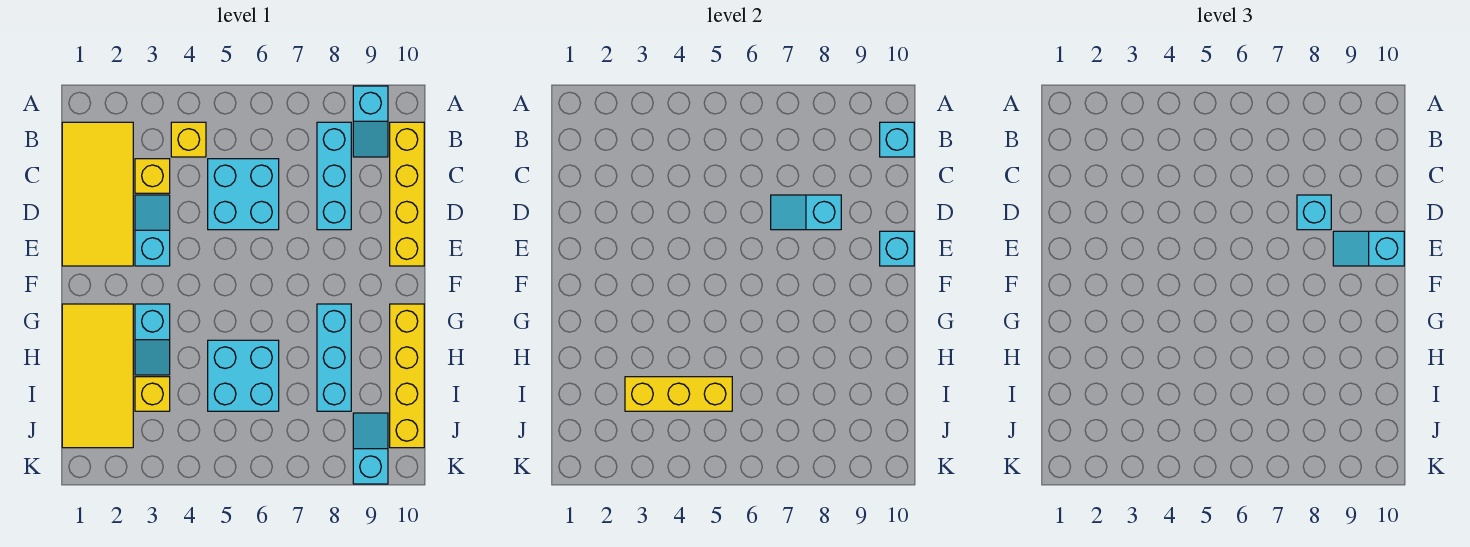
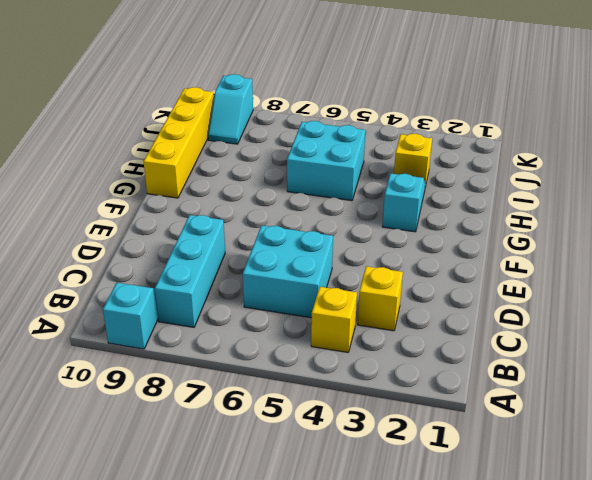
none -> yellow 2x4 tile [62,122,133,266]
none -> yellow 1x4 brick [390,122,424,266]
none -> cyan 1x2 slope [135,195,170,266]

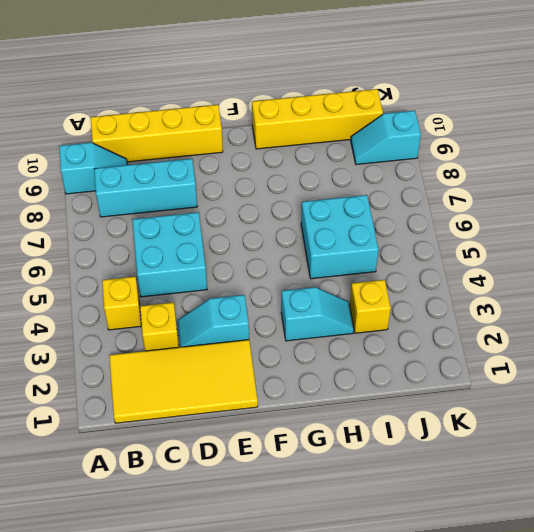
none -> yellow 2x4 tile [62,304,133,448]
none -> cyan 1x3 brick [317,304,351,411]
none -> cyan 1x1 brick [880,122,914,157]

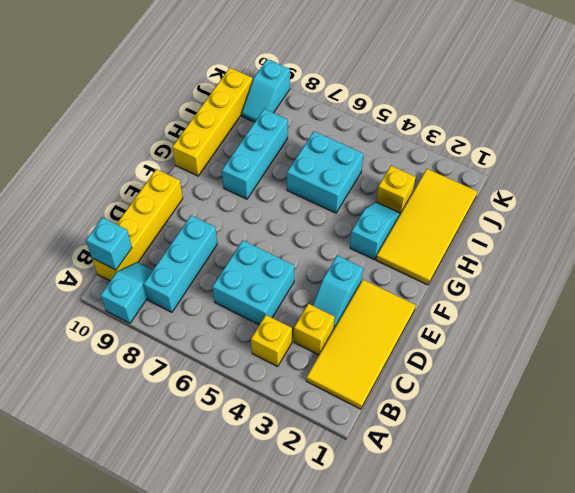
none -> cyan 1x2 slope [771,195,841,230]
none -> cyan 1x1 brick [880,231,914,266]
none -> yellow 1x3 brick [625,377,732,411]

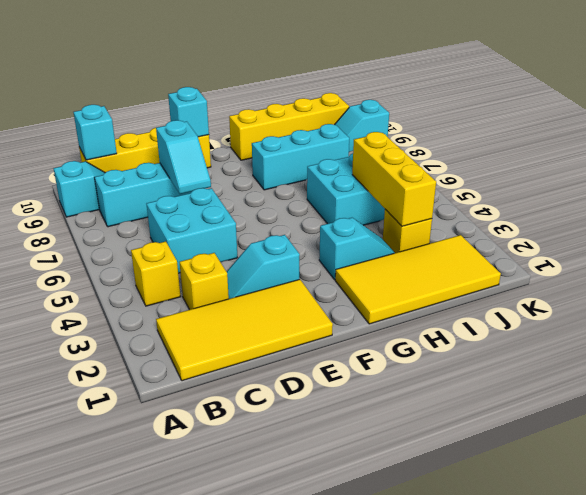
none -> cyan 1x1 brick [1297,195,1331,230]
none -> cyan 1x2 slope [1333,231,1404,266]

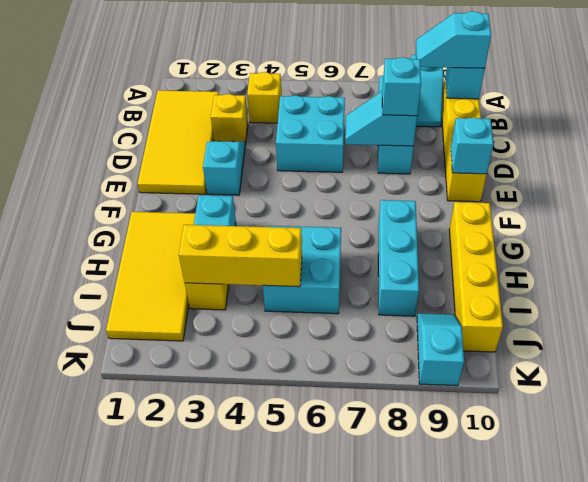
cyan 1x2 slope [416,11,491,68] -> cyan 1x2 slope moved to [1333,231,1404,266]

